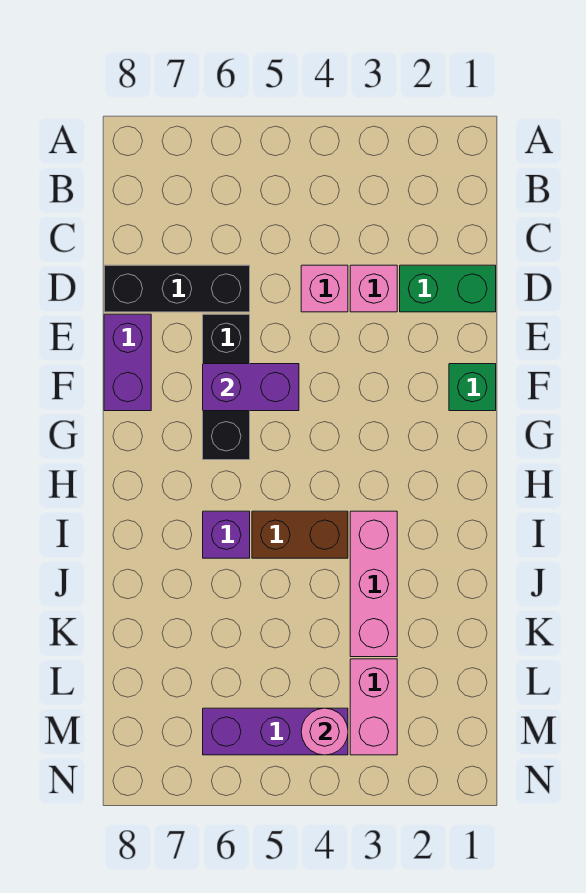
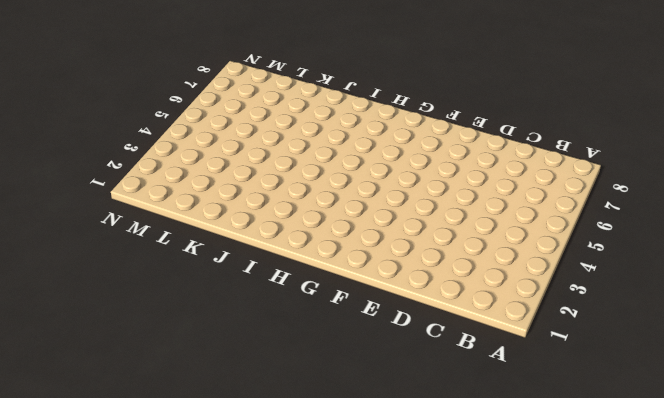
none -> green 1x2 brick [400,265,496,312]
none -> pink 1x1 brick [350,265,397,312]
none -> pink 1x1 brick [301,265,348,312]

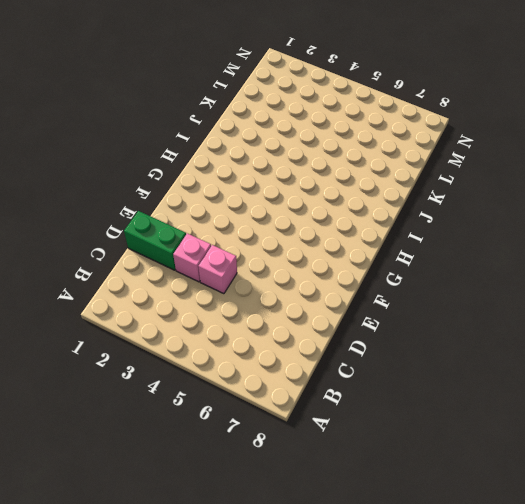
none -> black 1x3 brick [104,265,250,312]
none -> black 1x3 brick [203,314,250,460]
none -> purple 1x2 brick [104,314,151,411]

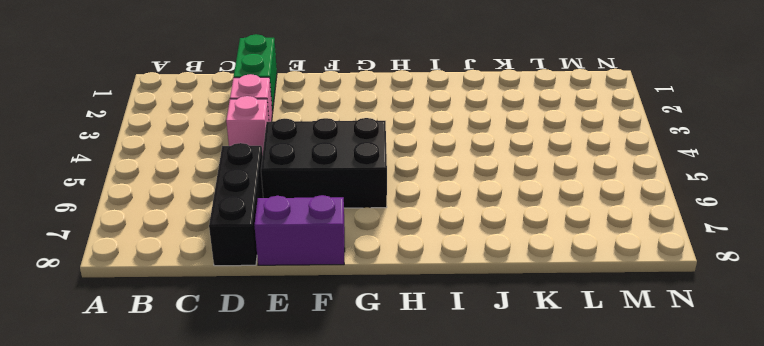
black 2x3 brick [261,118,387,208] -> black 1x3 brick [203,314,250,460]
none -> green 1x1 brick [449,364,496,411]
none -> pink 1x3 brick [350,511,397,657]
none -> brown 1x2 brick [252,511,348,558]

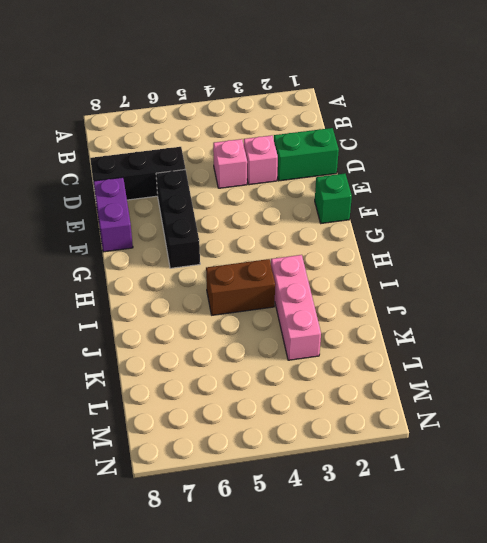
none -> purple 1x1 brick [203,511,250,558]
none -> pink 1x2 brick [350,659,397,755]
none -> purple 1x3 brick [203,708,348,755]

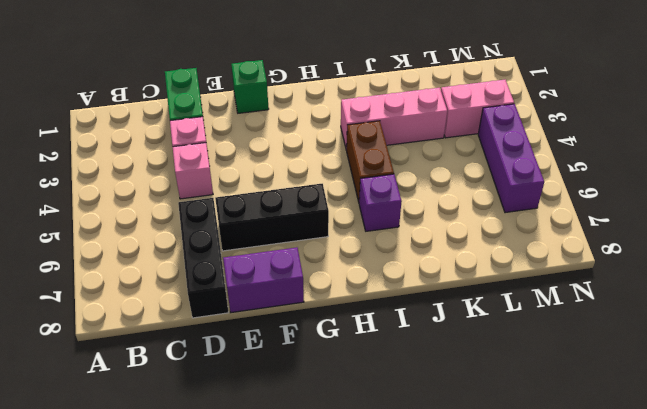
none -> purple 1x2 brick [203,364,299,411]
none -> pink 1x1 round brick [301,708,348,755]

